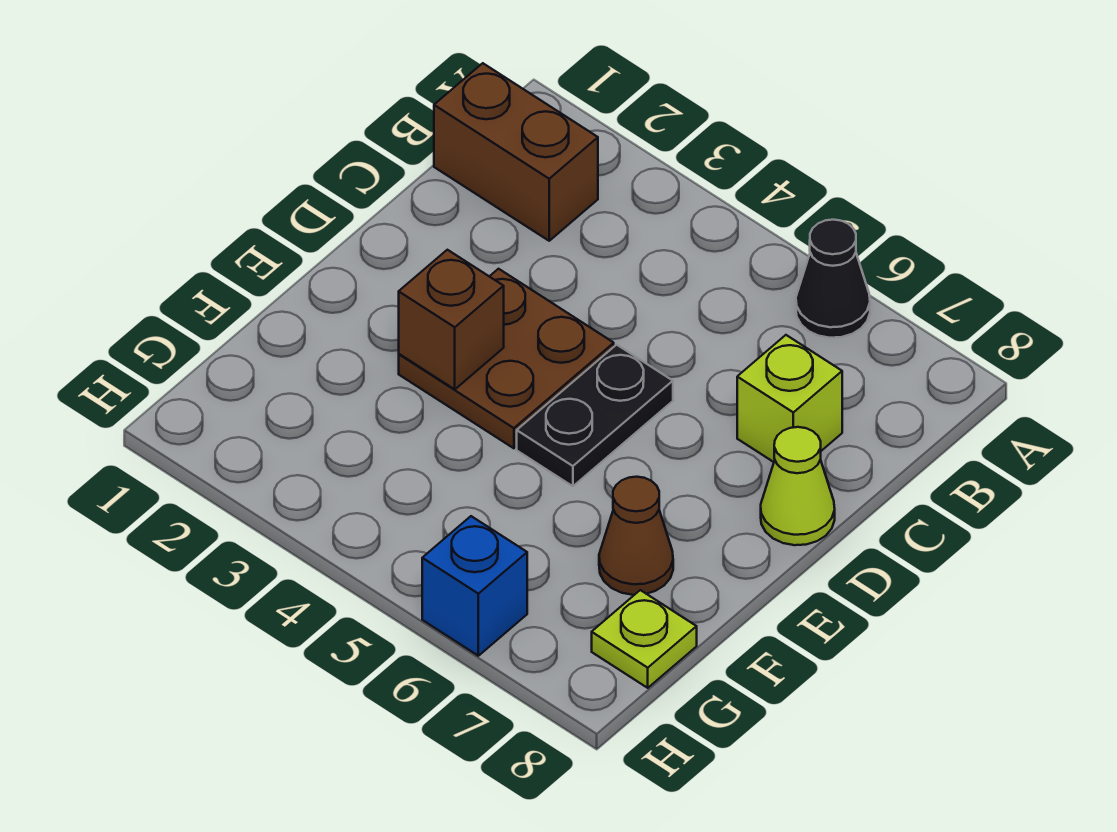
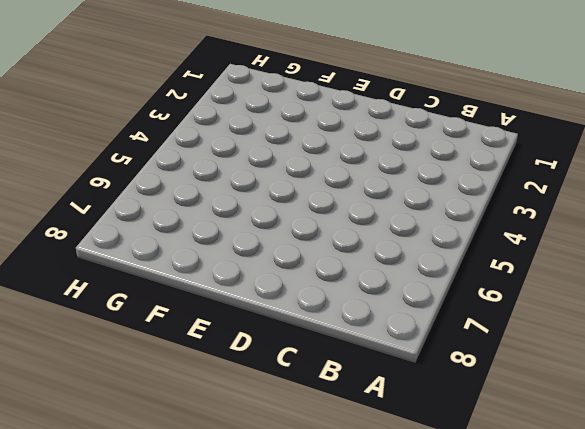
none -> black 1x1 cone [796,220,870,338]
none -> brown 1x2 brick [434,63,598,241]

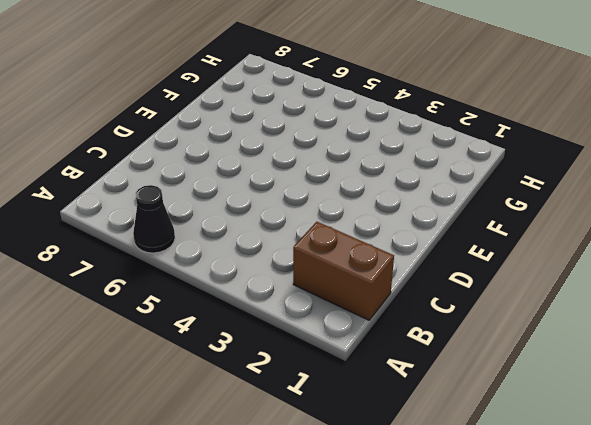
none -> lime 1x1 brick [737,335,842,462]
none -> brown 2x2 plate [399,269,614,448]

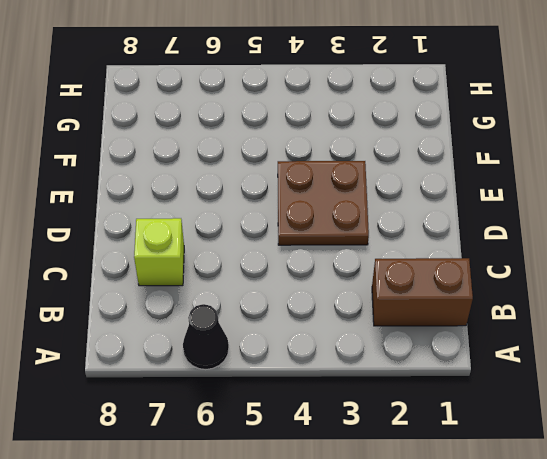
none -> black 1x2 plate [517,345,673,486]
none -> lime 1x1 cone [761,427,835,545]

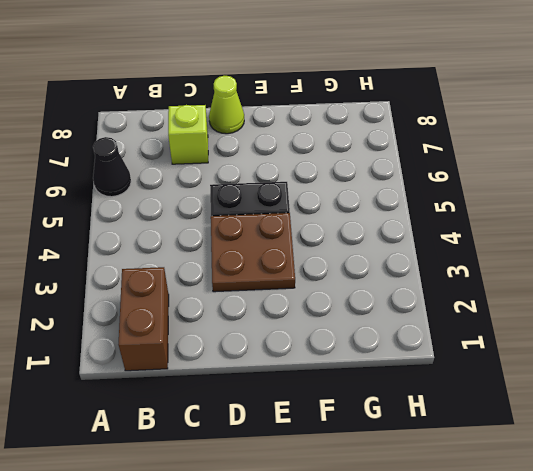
none -> brown 1x1 cone [599,477,673,595]
none -> lime 1x1 plate [592,590,697,688]

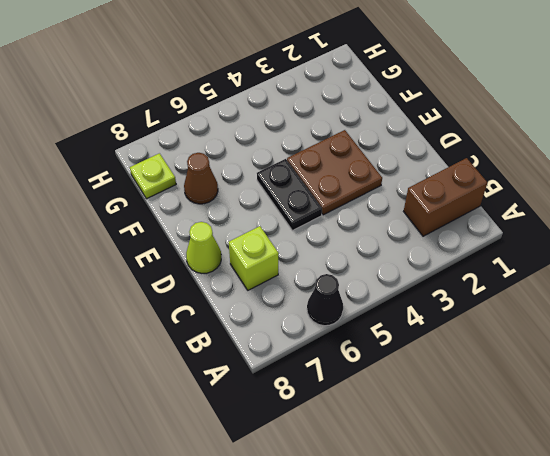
none -> blue 1x1 brick [422,516,527,656]
none -> brown 1x1 brick [399,250,504,389]

